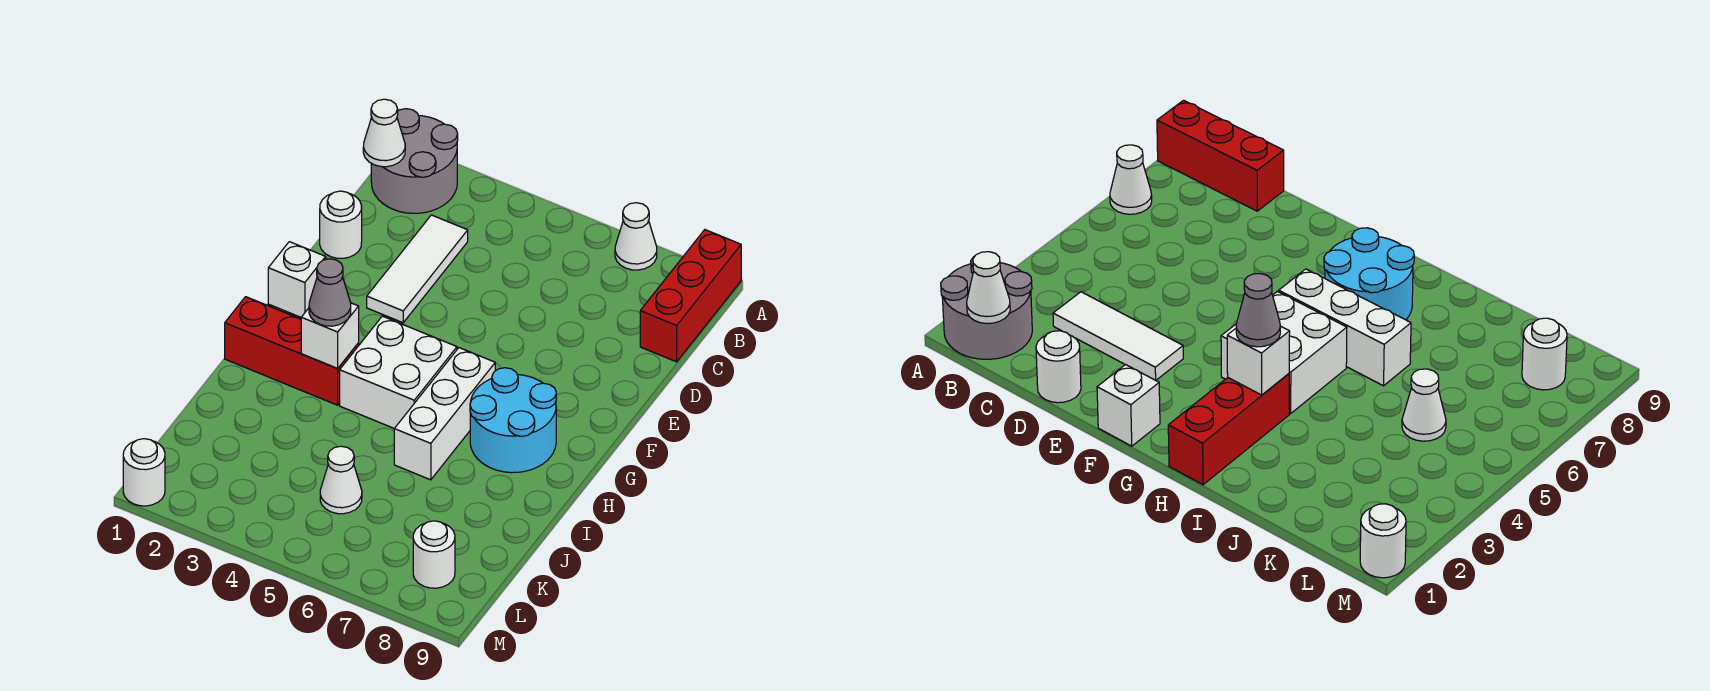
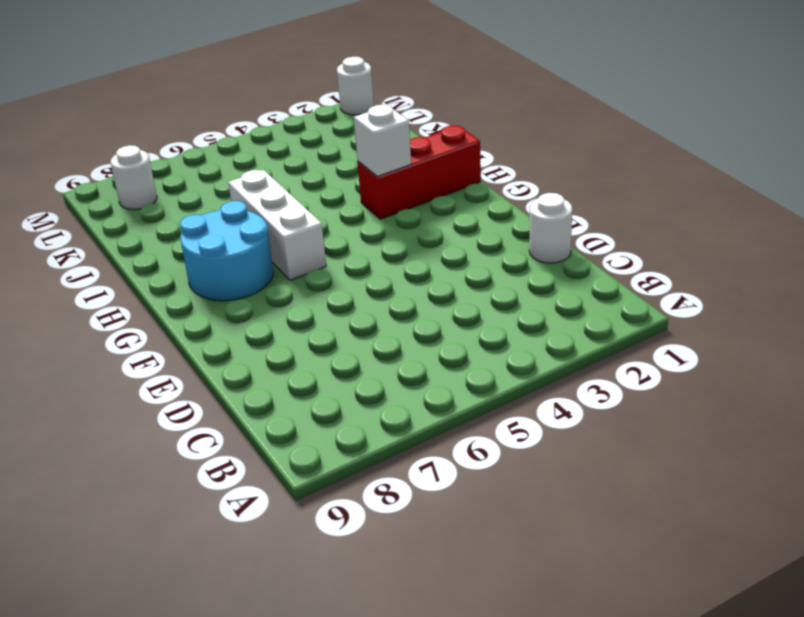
none -> grey 2x2 round brick [371,109,458,213]
none -> white 1x1 cone [615,203,657,270]
none -> red 1x3 brick [640,230,741,362]

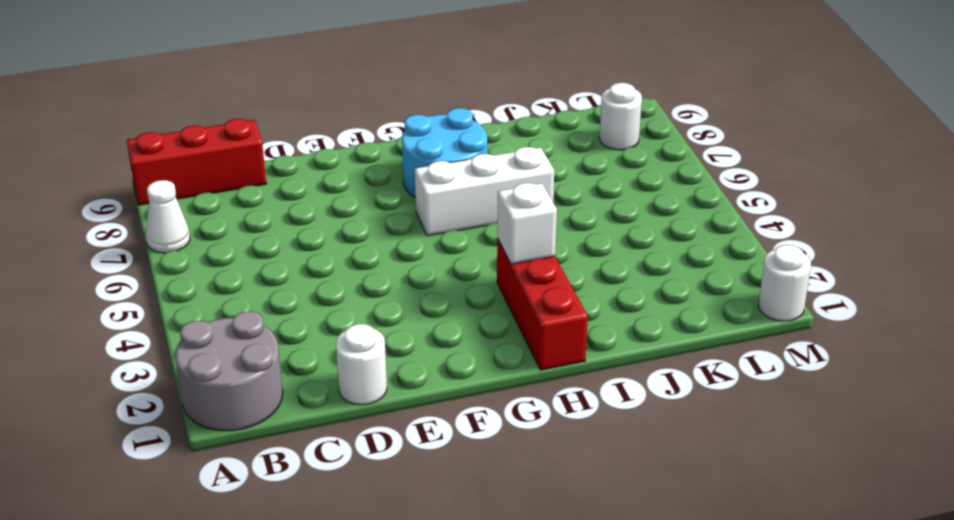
none -> white 1x3 tile [367,215,468,323]
none -> white 1x1 brick [268,242,326,317]
none -> white 2x2 brick [340,316,457,428]

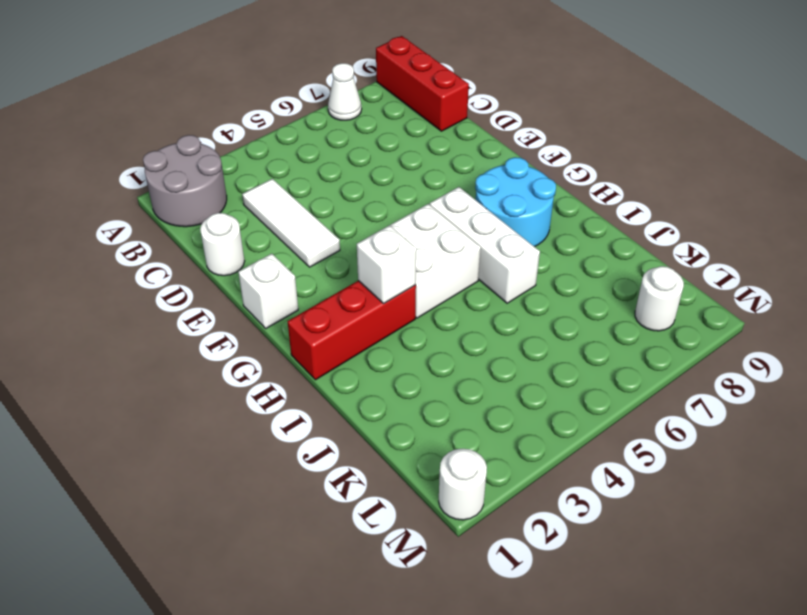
none -> white 1x1 cone [320,446,362,514]
none -> white 1x1 cone [363,99,405,167]
none -> grey 1x1 cone [309,259,351,326]

